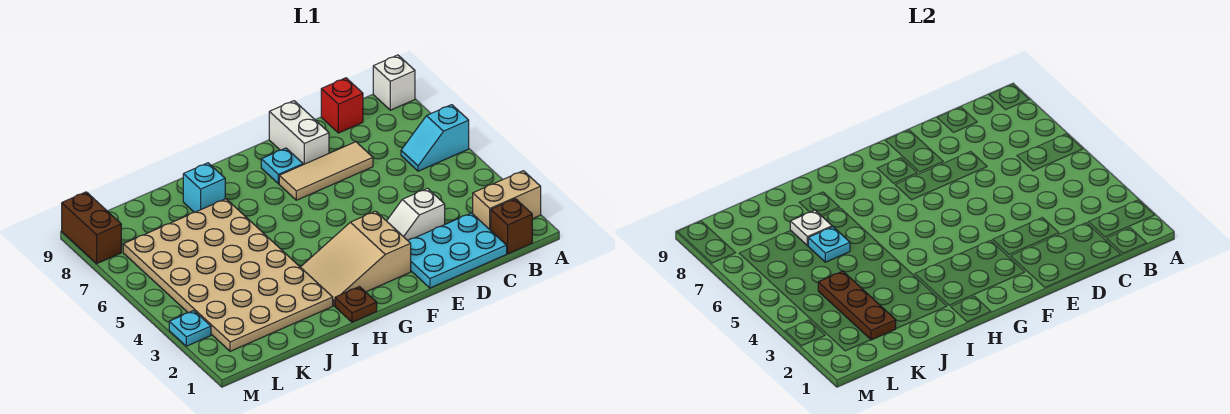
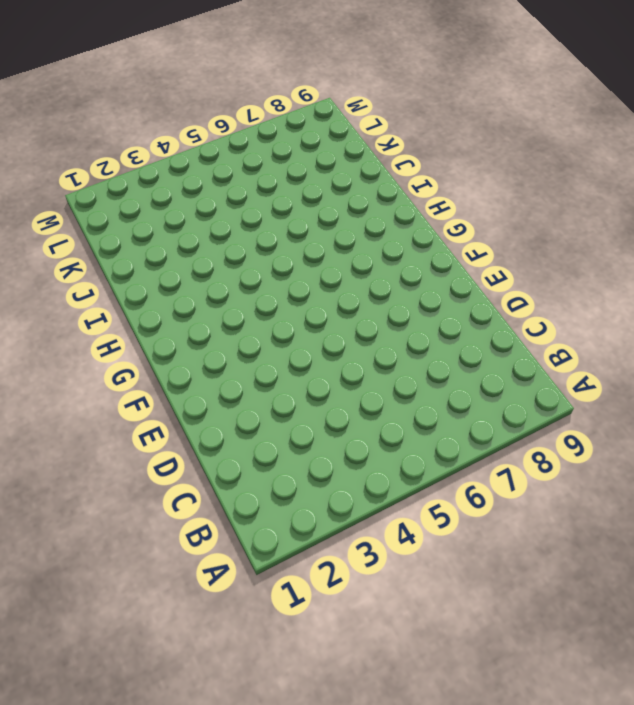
none -> tan 1x2 brick [472,171,541,230]
none -> cyan 1x2 slope [401,105,469,171]
none -> white 1x1 brick [373,55,415,110]

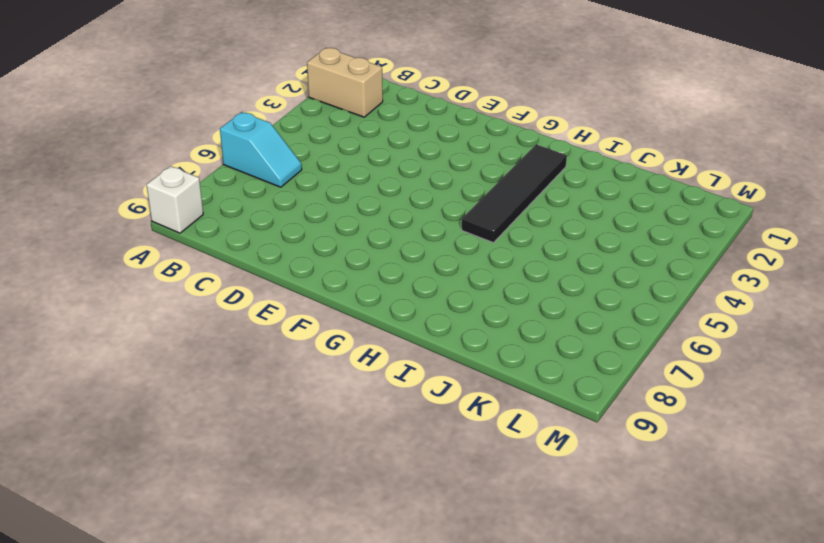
black 1x4 tile [462,144,567,243] -> tan 2x3 slope [301,211,411,306]
none -> brown 1x1 brick [491,199,532,254]
none -> cyan 2x3 plate [408,213,507,288]
none -> red 1x1 brick [321,78,363,133]

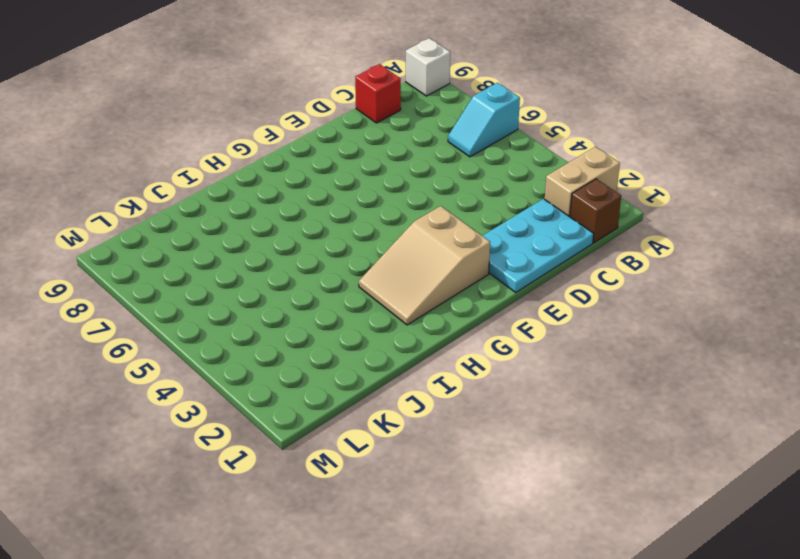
none -> white 1x2 slope [387,188,445,240]
none -> tan 1x3 tile [279,142,373,200]
none -> white 1x2 brick [269,101,329,165]

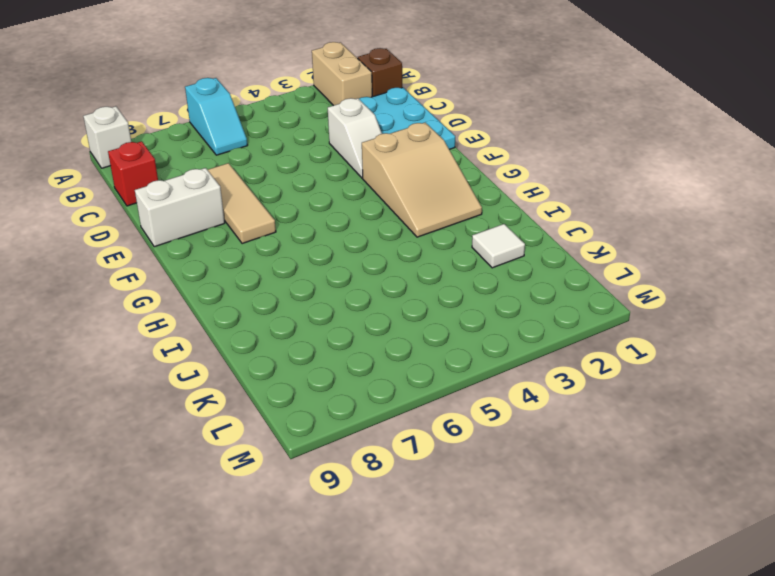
white 1x1 tile [472,224,525,268] -> tan 4x6 plate [123,199,333,351]
none -> cyan 1x1 plate [261,148,303,184]
none -> brown 1x1 plate [335,287,377,322]
none -> cyan 1x1 brick [183,163,225,212]

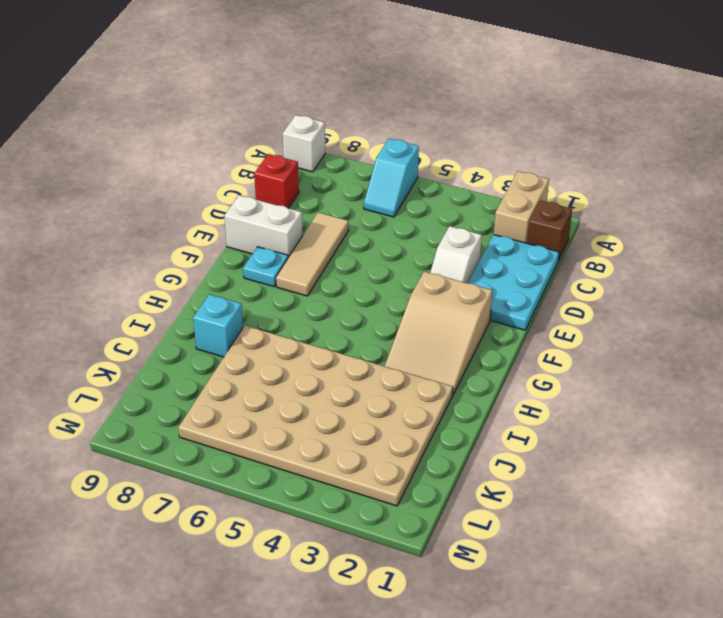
none -> brown 1x1 plate [335,287,377,322]
none -> cyan 1x1 plate [169,311,211,346]
none -> brown 1x2 brick [62,192,121,263]

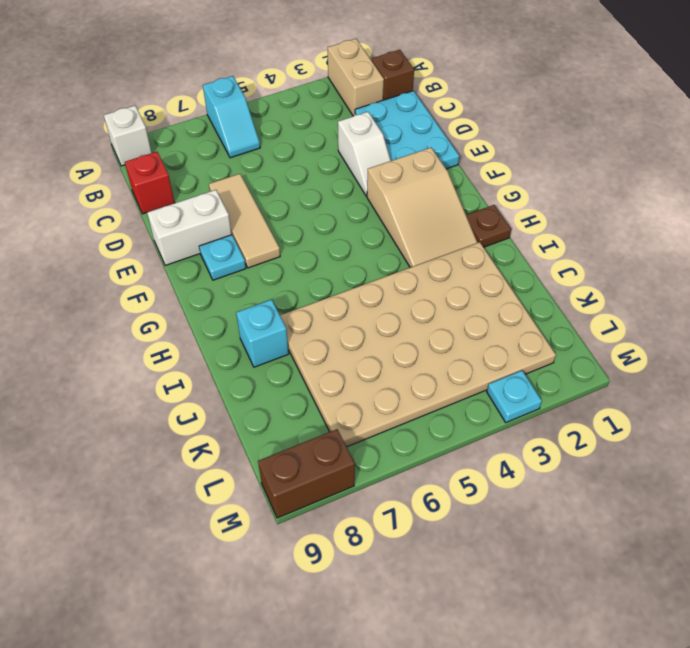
none -> cyan 1x1 plate [808,227,850,262]
none -> white 1x1 plate [790,210,832,246]
none -> brown 1x3 plate [818,271,896,340]

